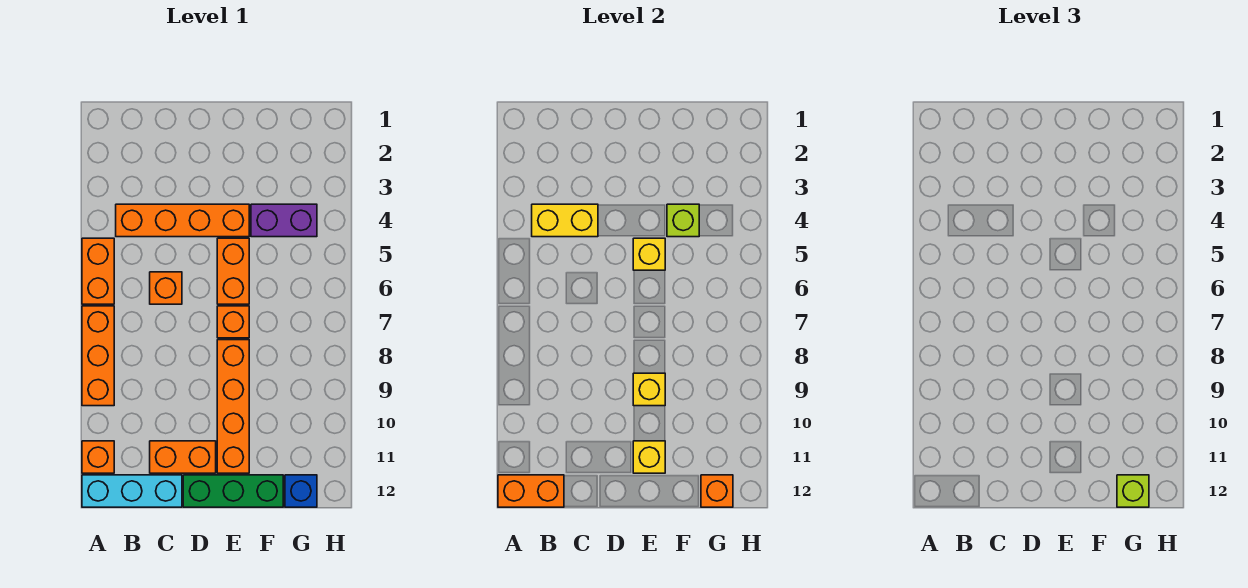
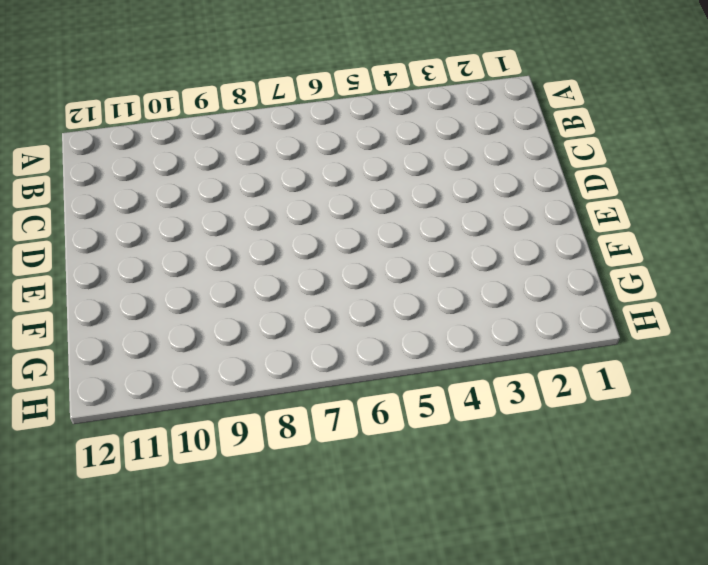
none -> orange 1x2 brick [82,238,114,304]
none -> orange 1x3 brick [82,306,114,406]
none -> orange 1x1 brick [82,441,114,473]

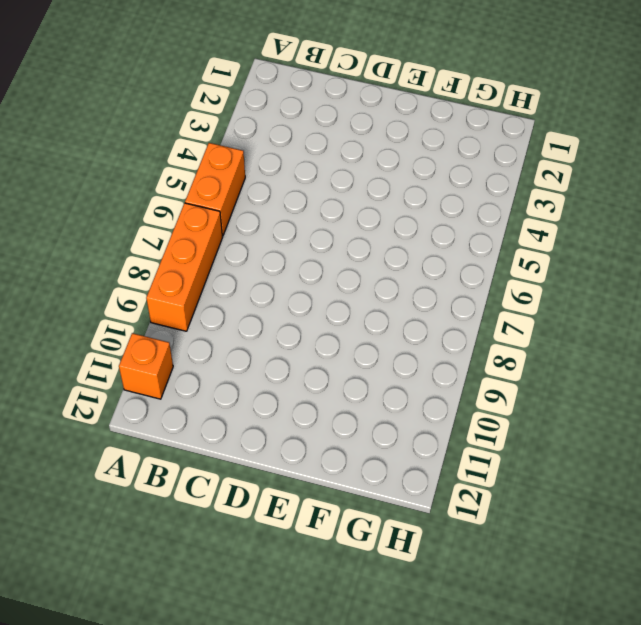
none -> cyan 1x3 brick [82,475,182,507]
none -> orange 1x4 brick [116,204,249,237]
none -> orange 1x1 brick [150,272,182,304]

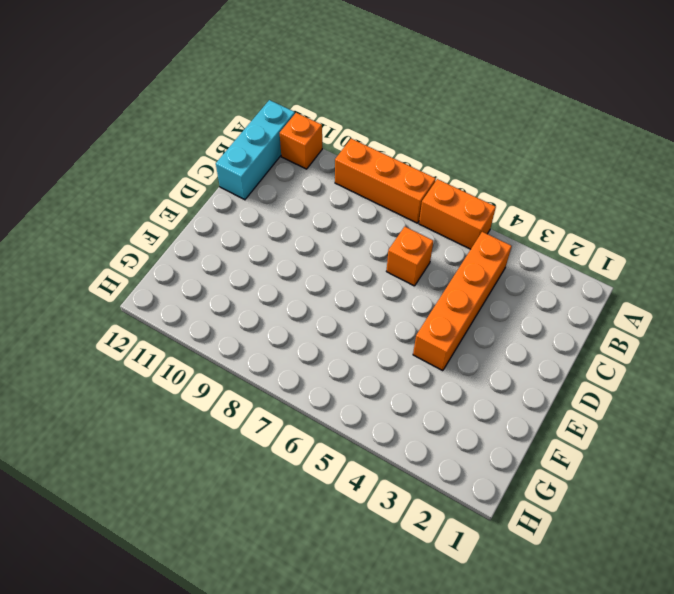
none -> orange 1x2 brick [150,441,216,473]
none -> green 1x3 brick [183,475,283,507]
none -> orange 1x2 brick [217,238,249,304]

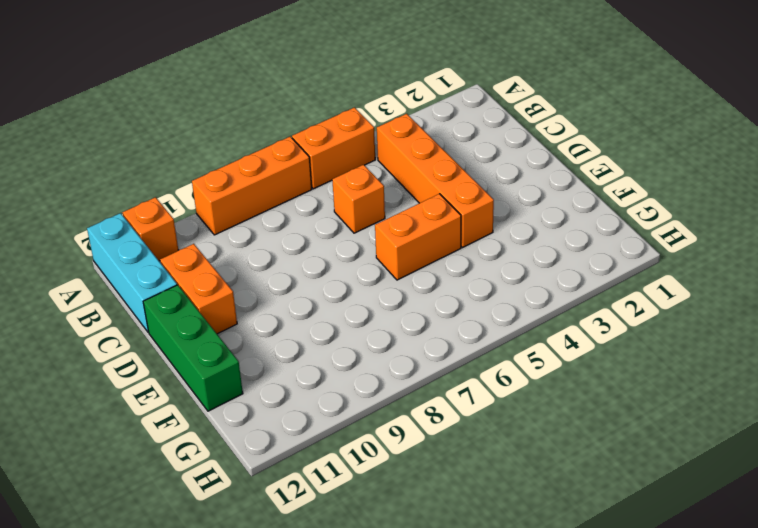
none -> orange 1x1 brick [217,306,249,338]
none -> orange 1x4 brick [217,340,249,473]
none -> purple 1x2 brick [251,204,317,237]

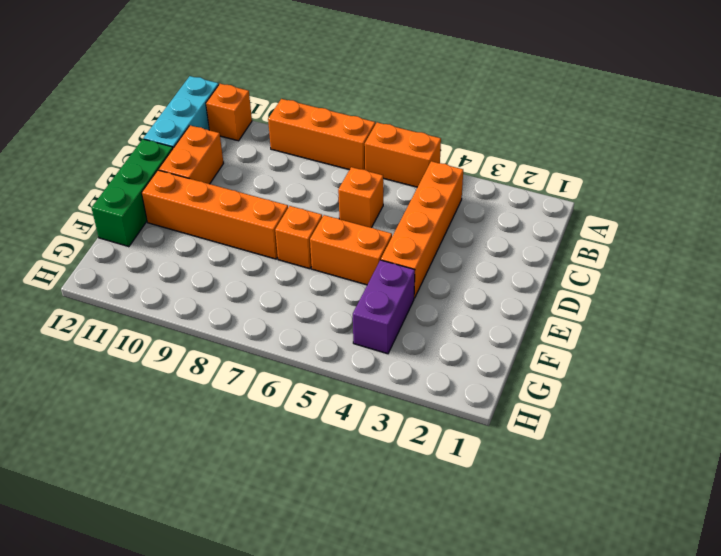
none -> blue 1x1 brick [285,475,317,507]
none -> orange 1x2 brick [498,475,564,507]
none -> yellow 1x2 brick [532,204,598,237]

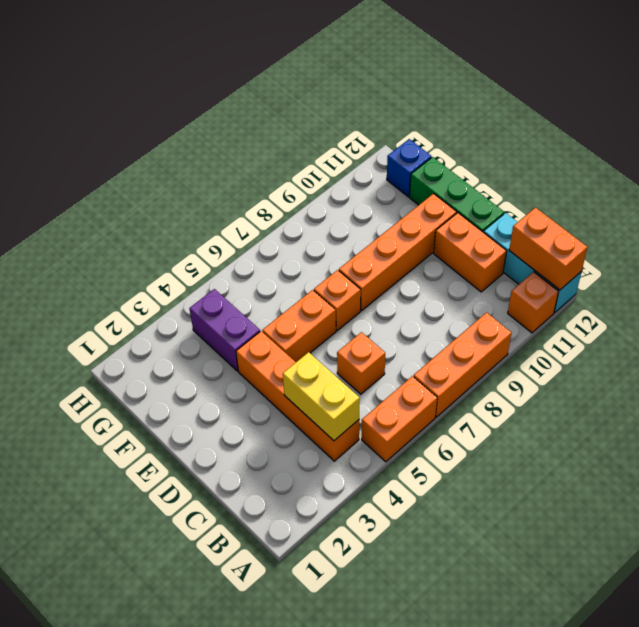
none -> yellow 1x1 brick [633,238,665,270]
none -> yellow 1x1 brick [633,373,665,406]
none -> yellow 1x1 brick [633,441,665,473]

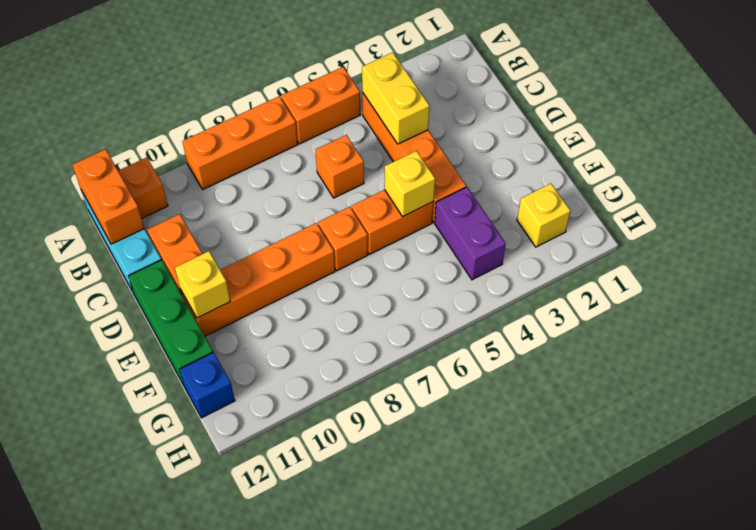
yellow 1x1 brick [517,184,570,247] -> yellow 1x1 brick moved to [633,373,665,406]
none -> lime 1x1 brick [667,204,699,237]
none -> orange 1x1 brick [701,475,733,507]
none -> lime 1x1 brick [1117,475,1149,507]

